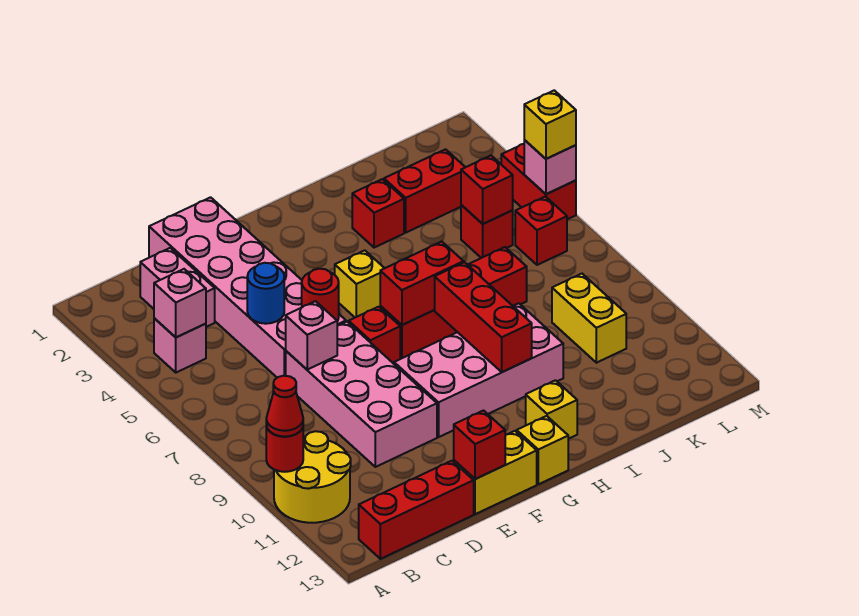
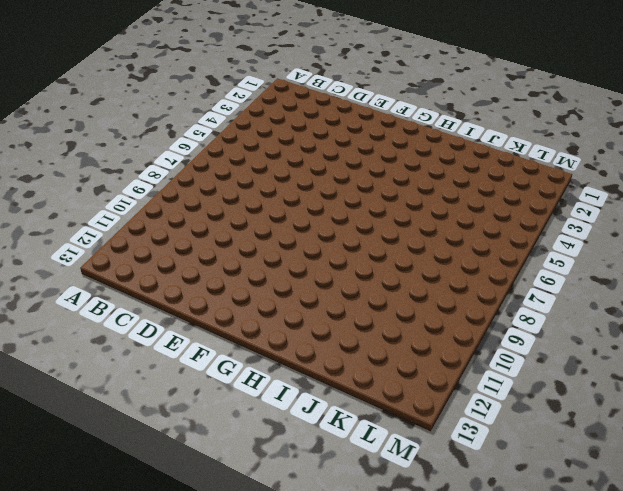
none -> yellow 2x2 round brick [274,431,351,523]
none -> pink 1x1 brick [154,318,206,373]
none -> red 1x3 brick [359,461,474,559]
none -> pink 1x2 brick [140,248,215,327]

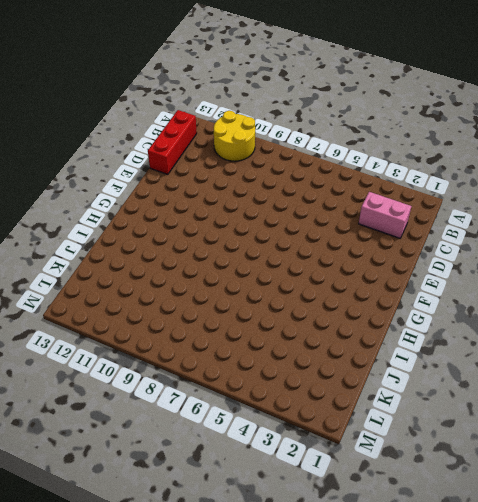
none -> pink 1x1 brick [154,318,206,373]
none -> pink 2x6 brick [149,197,346,378]
none -> pink 2x4 brick [286,322,437,467]
none -> yellow 1x2 brick [454,431,537,514]

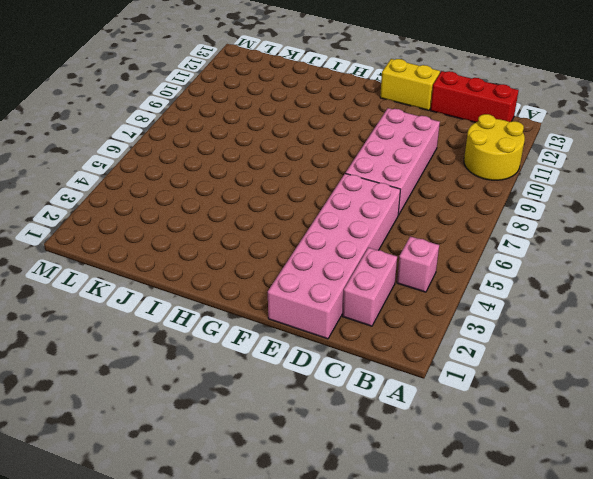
none -> red 1x1 brick [349,307,400,364]
none -> pink 2x4 brick [394,303,563,437]
none -> yellow 1x1 brick [335,250,385,317]
none -> red 1x4 brick [380,247,527,359]

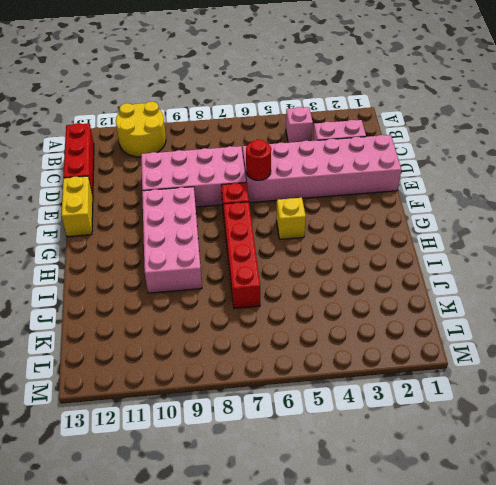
none -> yellow 1x1 brick [517,416,568,484]
none -> yellow 1x1 brick [526,380,577,439]
none -> red 1x1 brick [352,179,404,248]
none -> red 1x2 brick [384,149,465,233]

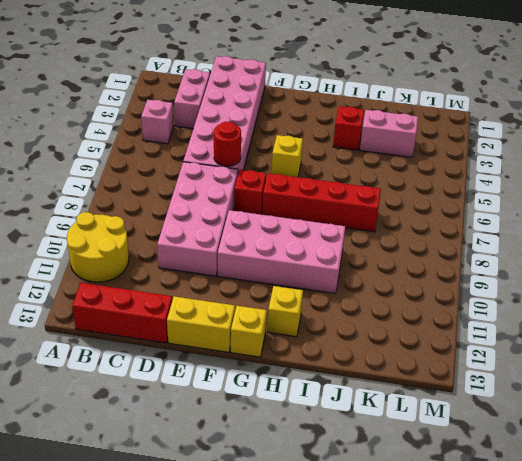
pink 1x2 brick [360,110,418,157] -> red 1x2 brick [384,149,465,233]
none -> red 1x1 brick [461,205,513,258]
none -> yellow 1x2 brick [552,274,626,363]
none -> red 1x1 brick [515,197,567,265]
none -> red 1x2 brick [501,144,576,219]

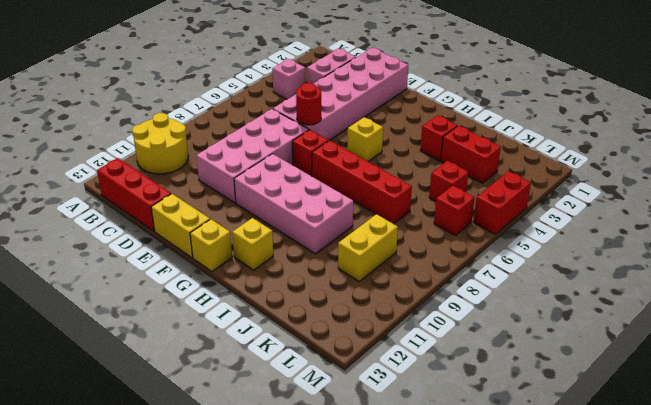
none -> red 1x1 round brick [266,426,303,472]
none -> pink 1x1 brick [154,269,206,337]
none -> blue 1x1 round brick [247,263,284,324]
none -> pink 1x1 brick [286,301,337,370]

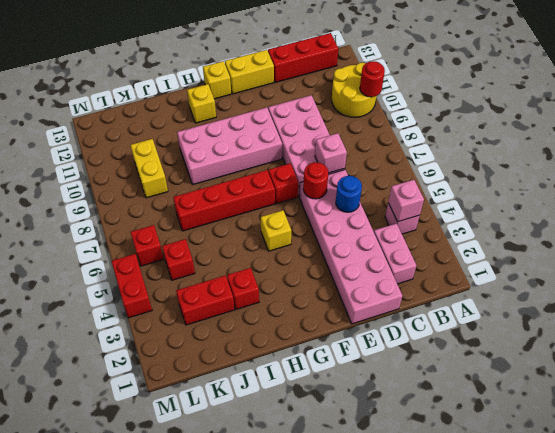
none -> red 1x1 brick [454,411,505,479]
none -> red 1x2 brick [380,241,464,325]
none -> red 1x3 brick [435,262,532,372]
none -> red 1x1 brick [461,155,513,224]

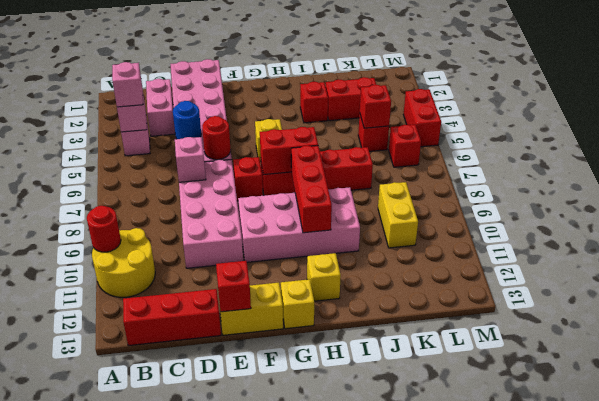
pink 1x1 brick [112,62,143,107] -> pink 1x1 brick moved to [524,140,576,194]
none -> red 1x1 cone [266,376,303,437]
none -> yellow 1x1 brick [524,90,576,159]

